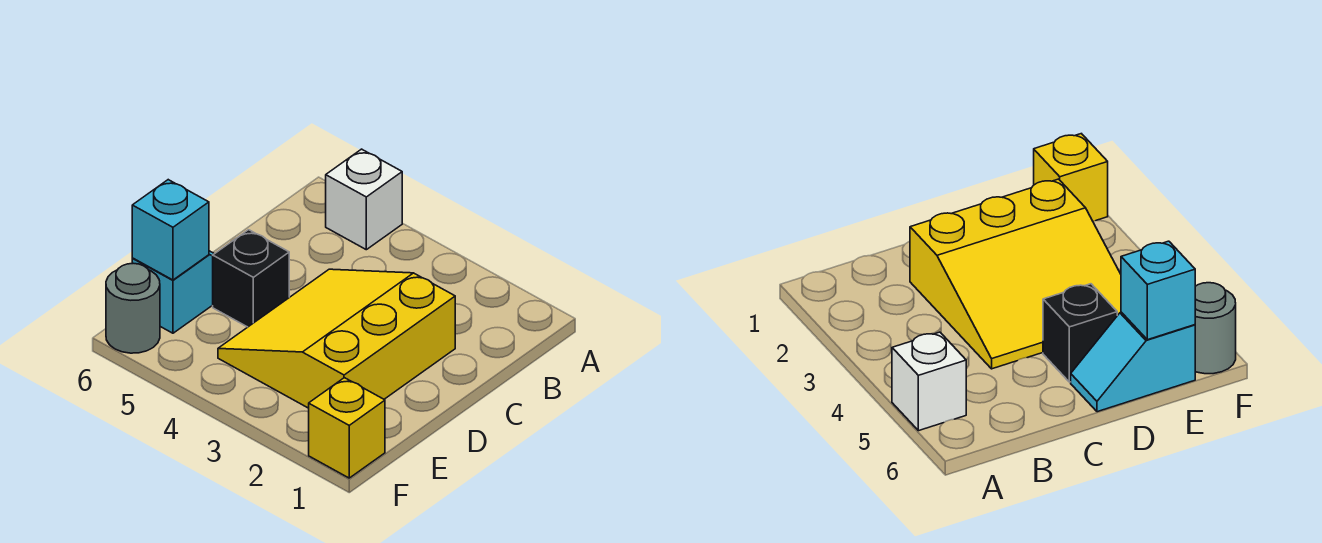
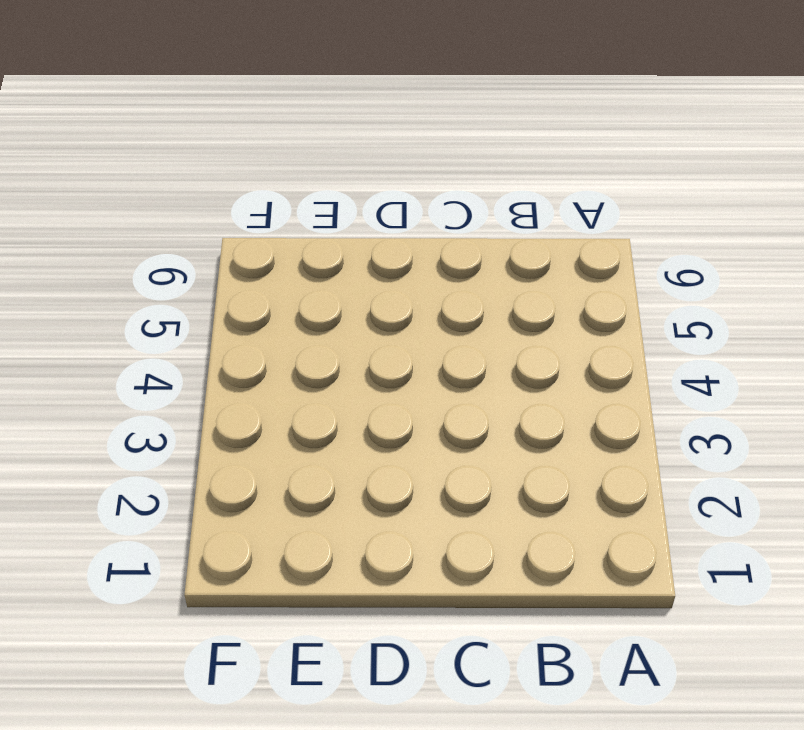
none -> white 1x1 brick [326,149,402,250]
none -> yellow 3x3 slope [218,269,455,408]

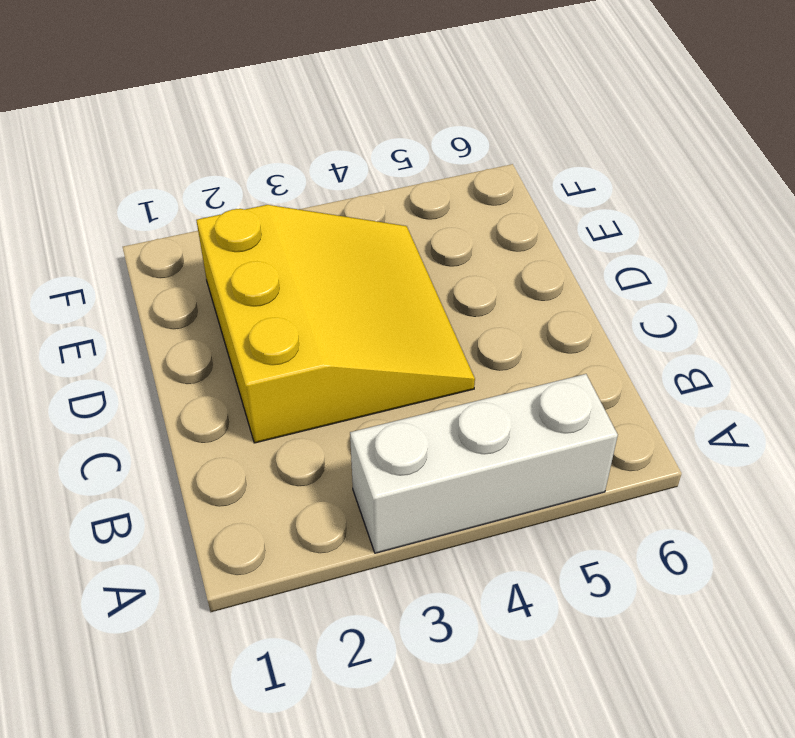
white 1x3 brick [350,374,618,553] -> white 1x1 brick [326,149,402,250]
none -> black 1x1 brick [213,230,289,327]
none -> cyan 1x2 slope [132,251,214,333]

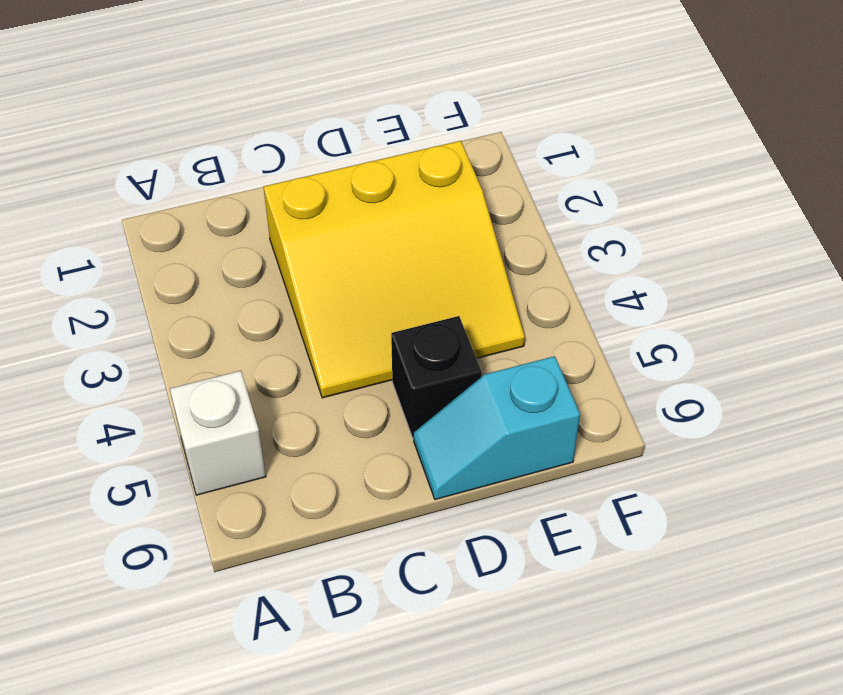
none -> yellow 1x1 brick [309,378,385,478]
none -> grey 1x1 round brick [106,263,160,353]

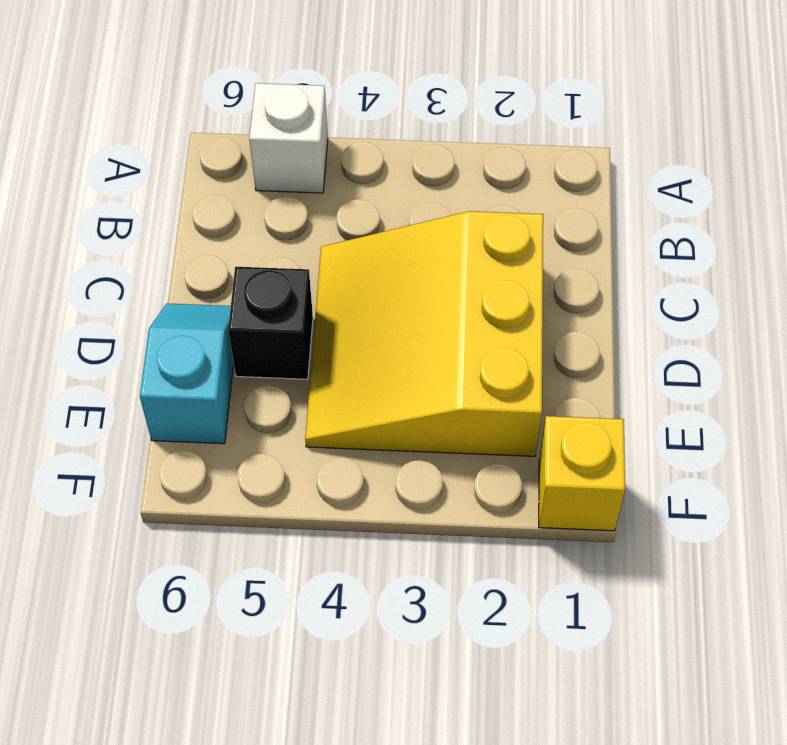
none -> grey 1x1 round brick [106,263,160,353]
none -> cyan 1x1 brick [132,180,209,280]

